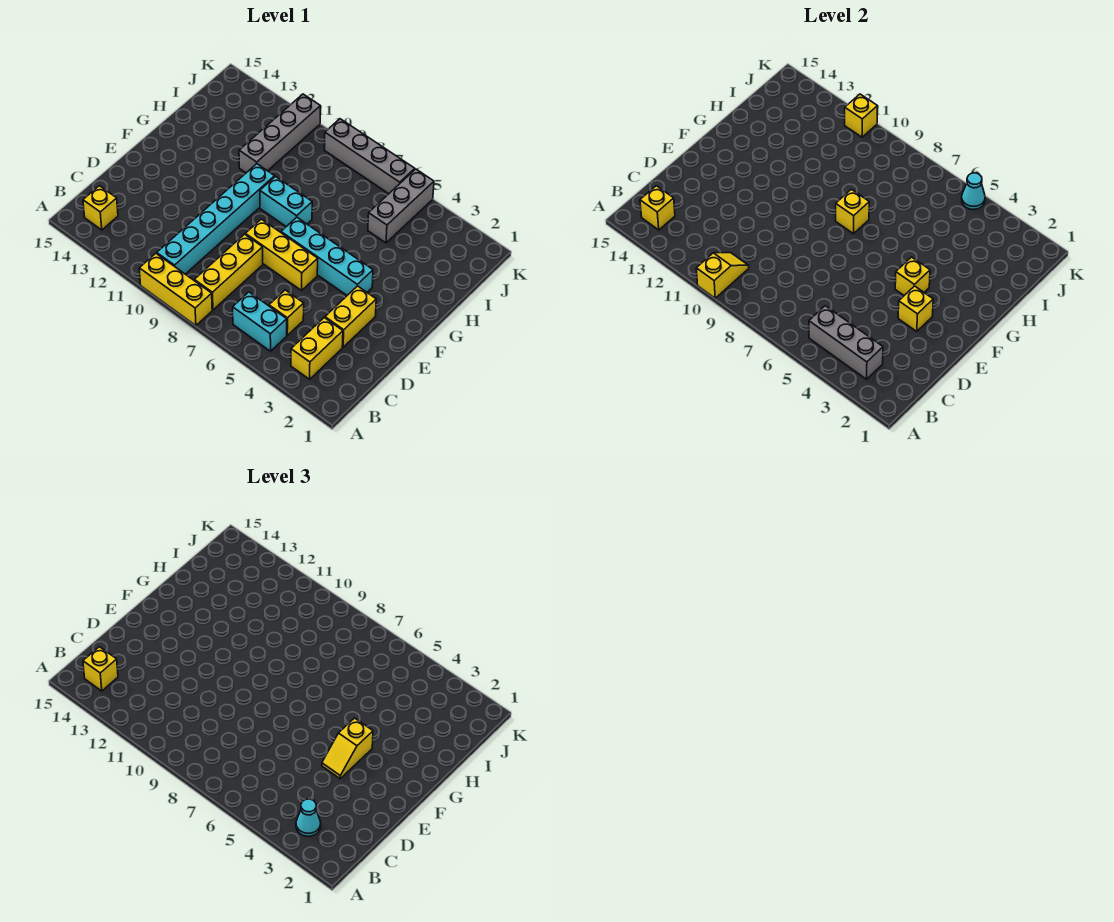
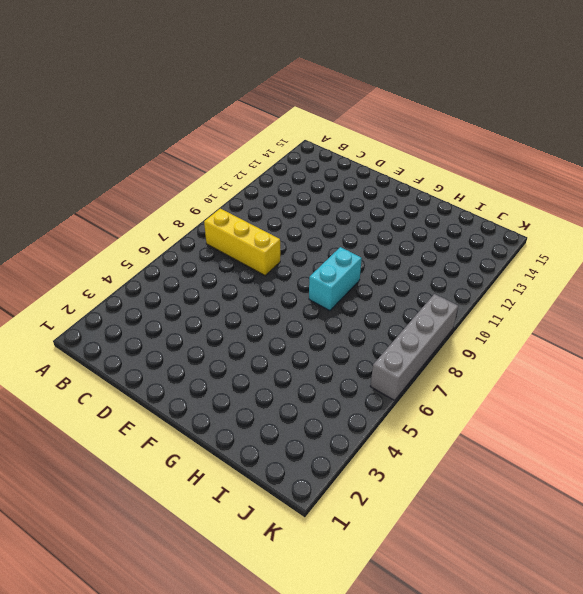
none -> yellow 1x3 brick [139,253,212,326]
none -> yellow 1x2 brick [291,318,343,379]
none -> cyan 1x2 brick [233,292,287,351]

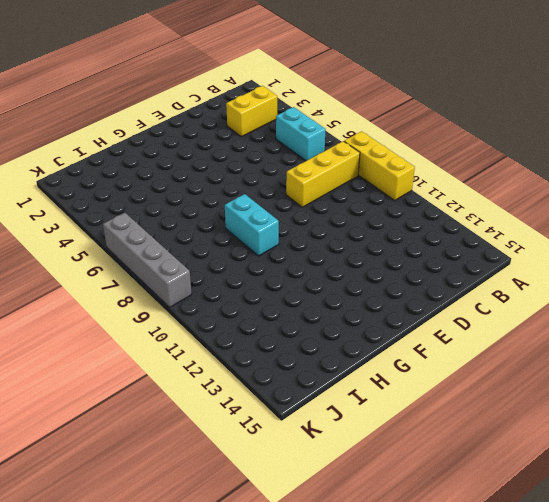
none -> cyan 1x6 brick [157,164,275,274]
none -> yellow 1x1 brick [83,186,118,230]
none -> yellow 1x1 brick [269,290,304,335]

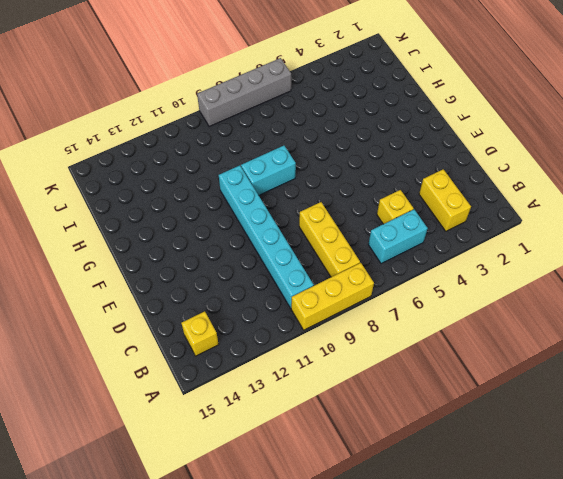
none -> yellow 1x2 brick [325,286,376,347]
none -> yellow 1x3 brick [245,219,318,290]
none -> cyan 1x4 brick [281,217,373,295]

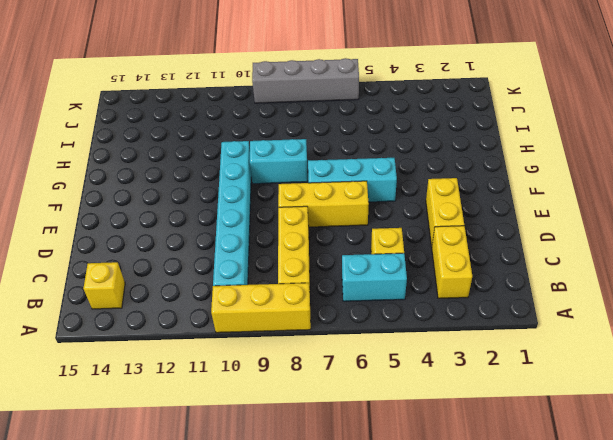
cyan 1x3 brick [308,158,397,202] -> cyan 1x4 brick [281,217,373,295]
none -> grey 1x4 brick [239,94,321,173]
none -> grey 1x3 brick [368,169,434,243]
none -> yellow 1x2 slope [696,253,749,298]

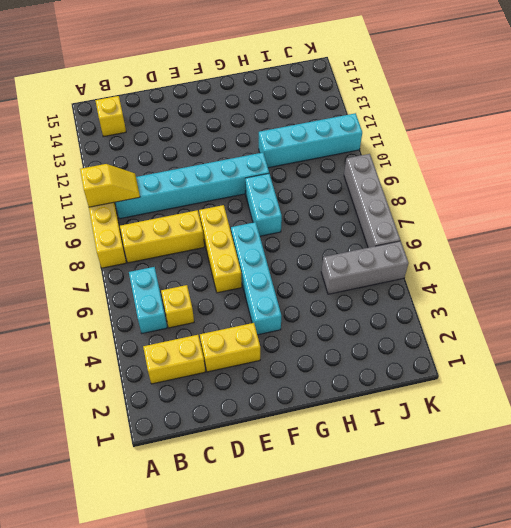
cyan 1x4 brick [259,113,362,168] -> grey 1x4 brick [239,94,321,173]
none -> grey 1x3 brick [809,306,883,379]
none -> yellow 1x1 brick [640,186,675,230]
none -> yellow 1x1 brick [898,286,933,331]

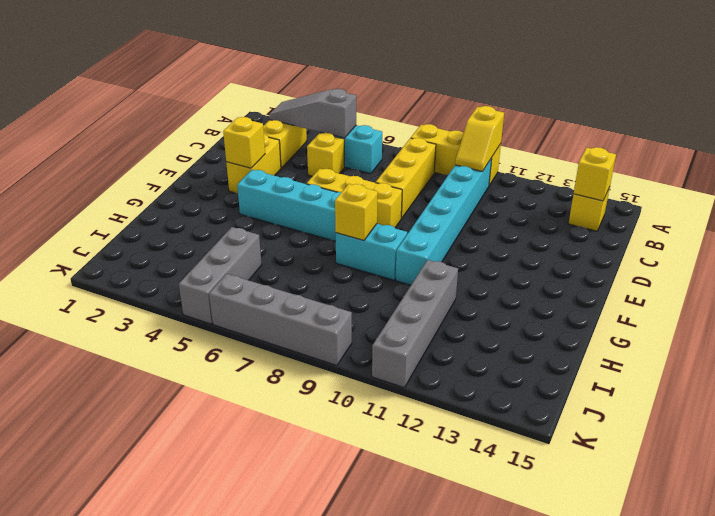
grey 1x3 slope [269,89,356,138] -> grey 1x3 brick [809,306,883,379]
none -> yellow 1x1 brick [895,257,930,295]
none -> cyan 1x1 cone [961,173,985,210]
none -> yellow 1x1 brick [845,94,878,137]

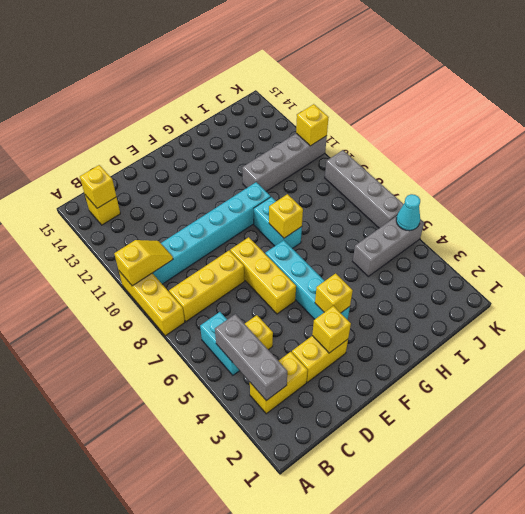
none -> cyan 1x1 cone [296,799,321,836]
none -> yellow 1x1 brick [83,647,118,691]
none -> yellow 1x2 slope [322,718,373,779]

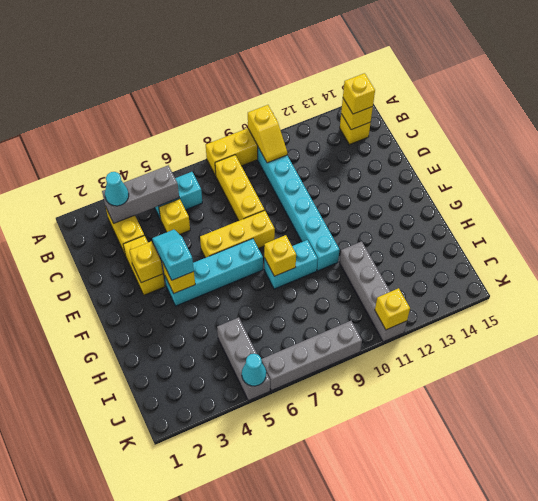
cyan 1x2 slope [152,230,194,280] -> yellow 1x2 slope [322,718,373,779]

